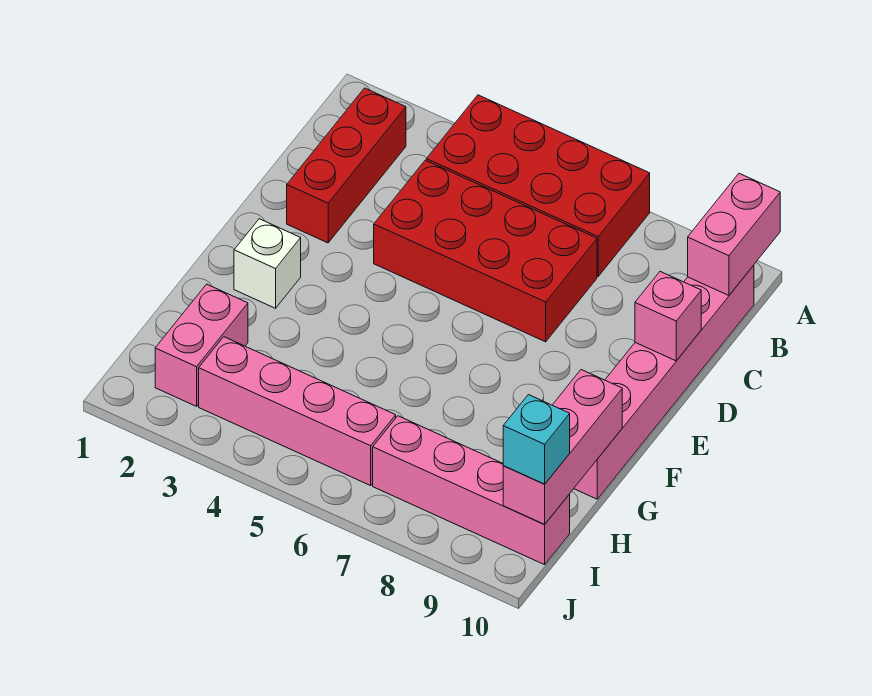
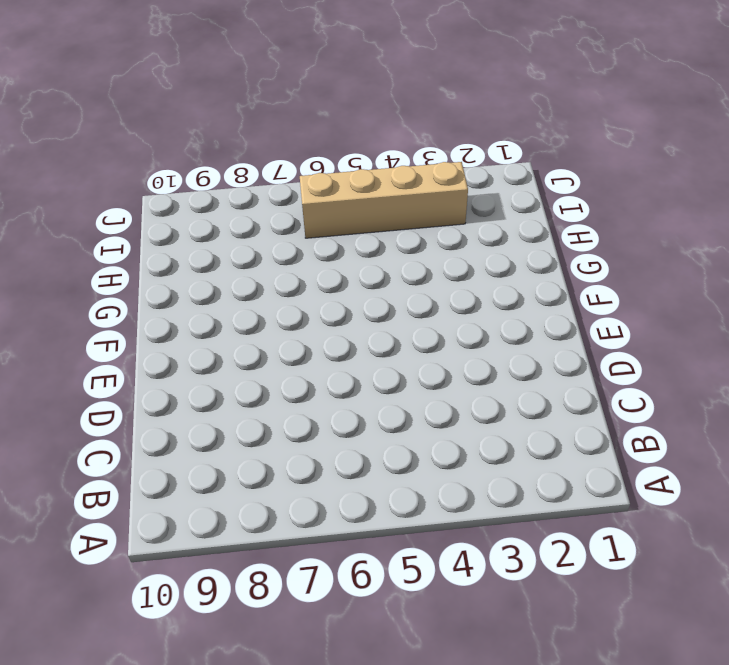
tan 1x4 brick [300,162,468,238] -> pink 1x4 brick [199,337,396,486]
none -> red 2x4 brick [426,95,650,276]
none -> red 1x3 brick [287,88,406,243]
none -> pink 1x6 brick [574,265,754,499]

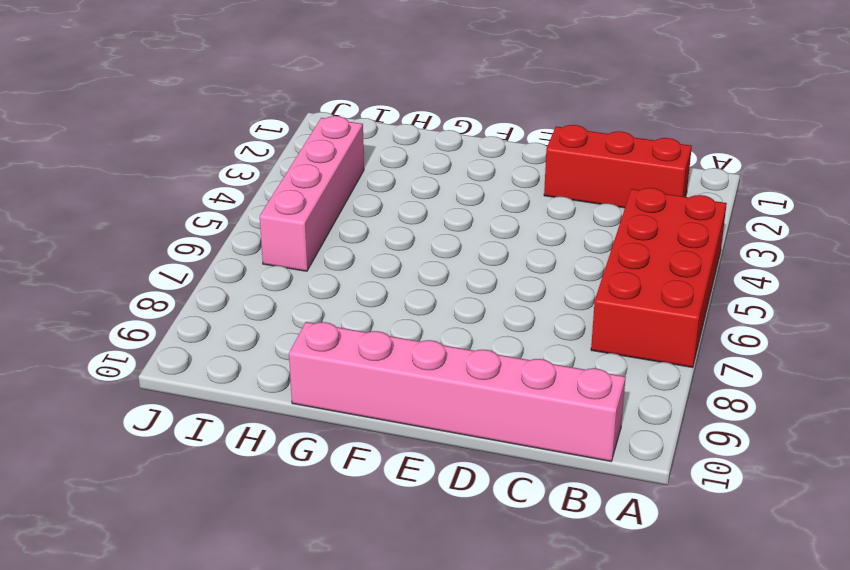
none -> red 2x4 brick [374,160,597,342]
none -> white 1x1 brick [234,219,301,308]
none -> pink 1x2 brick [155,284,248,406]

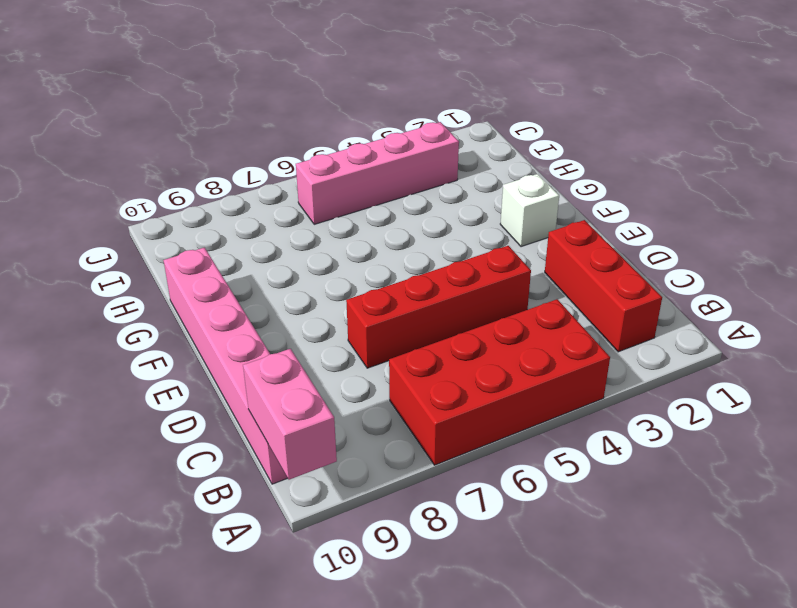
red 1x4 brick [346,246,531,368] -> red 2x4 brick [374,160,597,342]
none -> pink 1x2 brick [155,284,248,406]
none -> pink 1x4 brick [373,416,570,565]
none -> pink 1x1 brick [635,272,701,361]

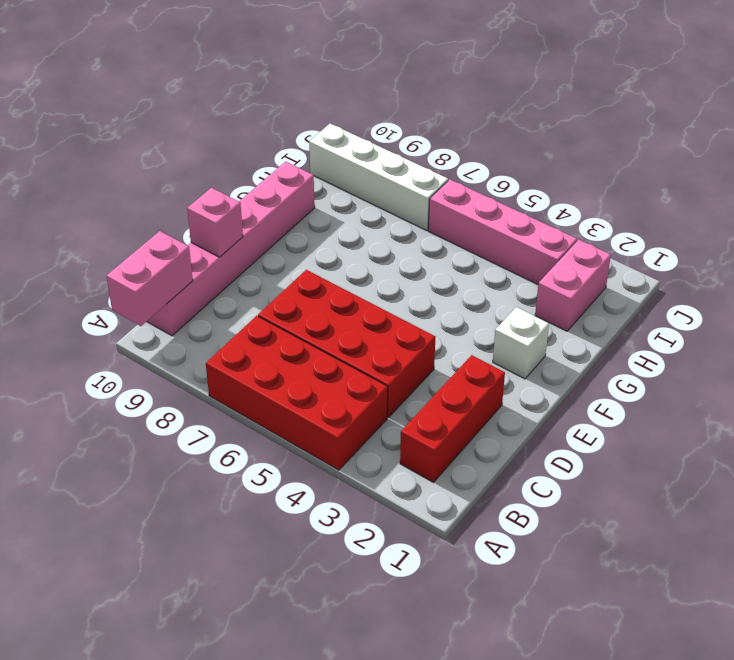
white 1x4 brick [309,124,448,231] -> pink 1x4 brick [373,416,570,565]
none -> pink 1x3 brick [503,370,622,524]
none -> cyan 1x1 brick [503,395,570,484]

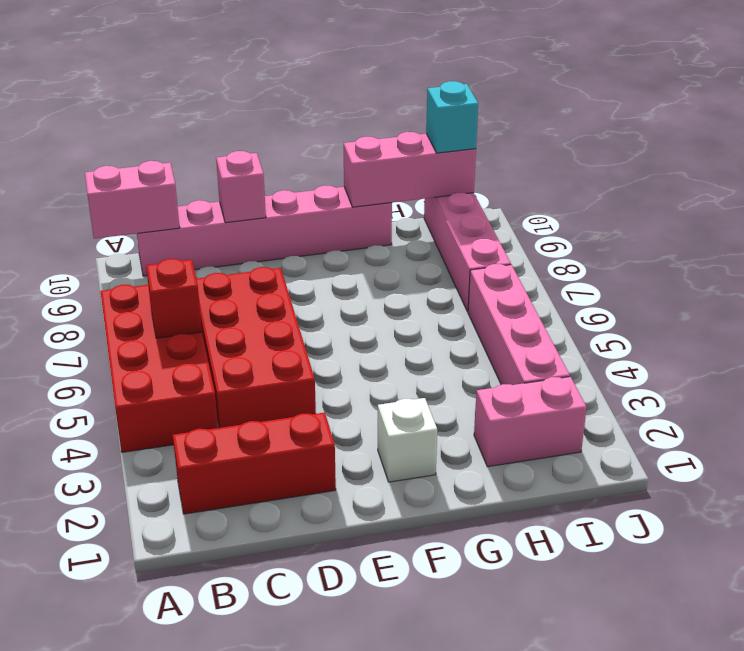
red 1x1 brick [146,259,202,338] -> none

